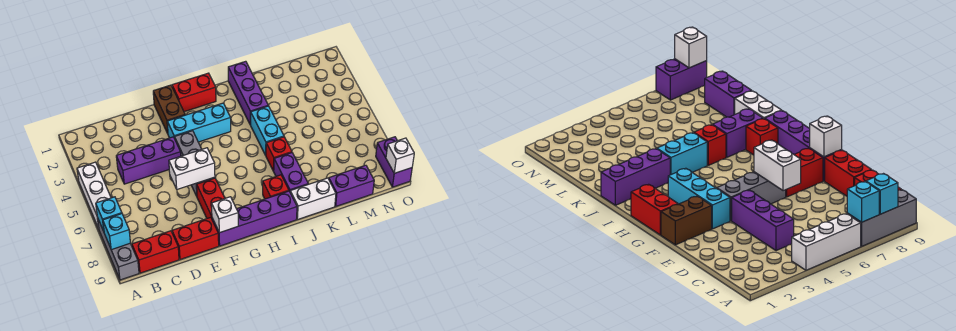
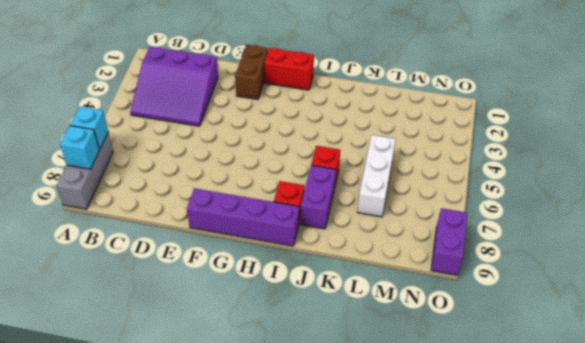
purple 3x3 slope [130,47,218,126] -> purple 1x3 brick [116,137,181,184]
white 1x3 brick [357,135,396,217] -> white 1x3 brick moved to [77,162,111,229]
none -> red 1x2 brick [132,231,179,273]
none -> red 1x2 brick [172,217,219,260]
none -> cyan 1x3 brick [167,103,231,142]

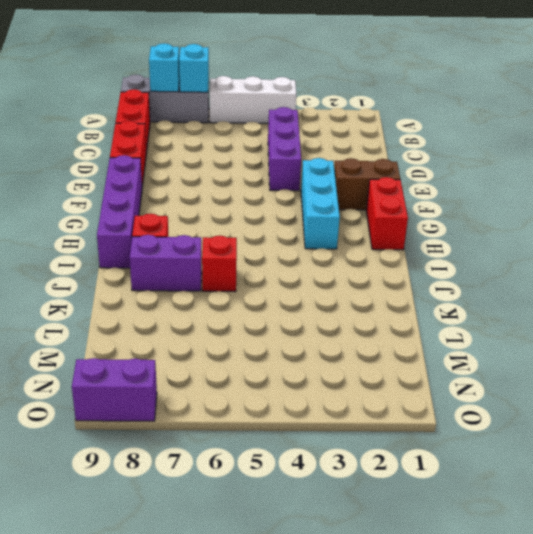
none -> grey 1x3 brick [175,131,215,196]
none -> red 1x2 brick [197,178,225,218]
none -> purple 1x3 brick [228,61,268,125]

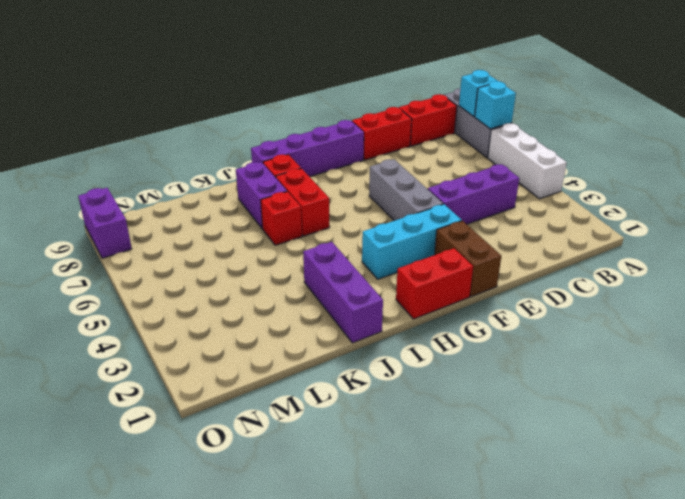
red 1x2 brick [275,168,330,236] -> red 1x2 brick moved to [197,178,225,218]
none -> cyan 1x2 brick [251,106,284,155]
none -> white 1x2 brick [290,178,336,220]
none -> purple 1x2 brick [329,165,374,206]

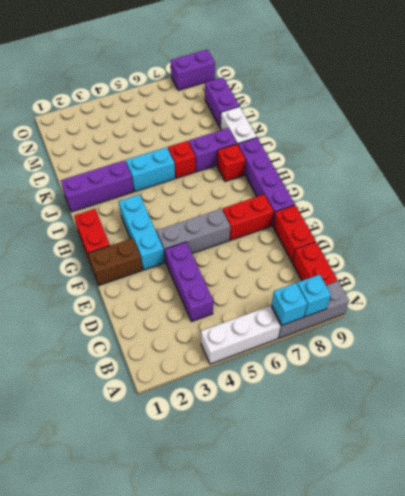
none -> white 1x2 brick [169,148,215,189]
none -> white 1x1 brick [212,197,238,233]
none -> white 1x1 brick [386,138,414,173]

